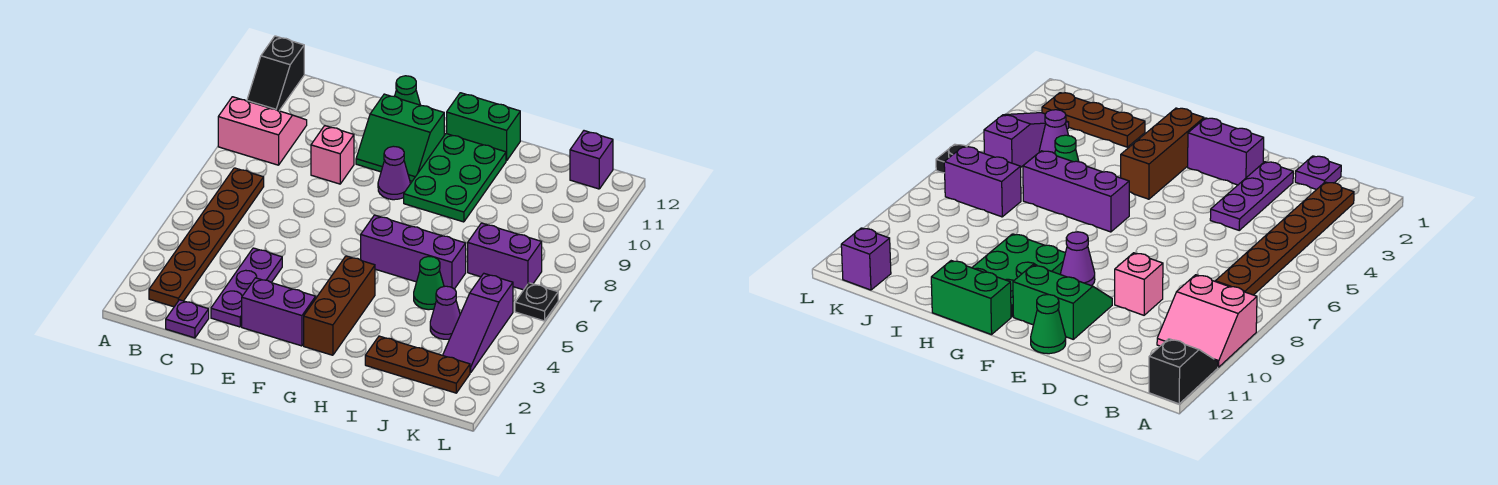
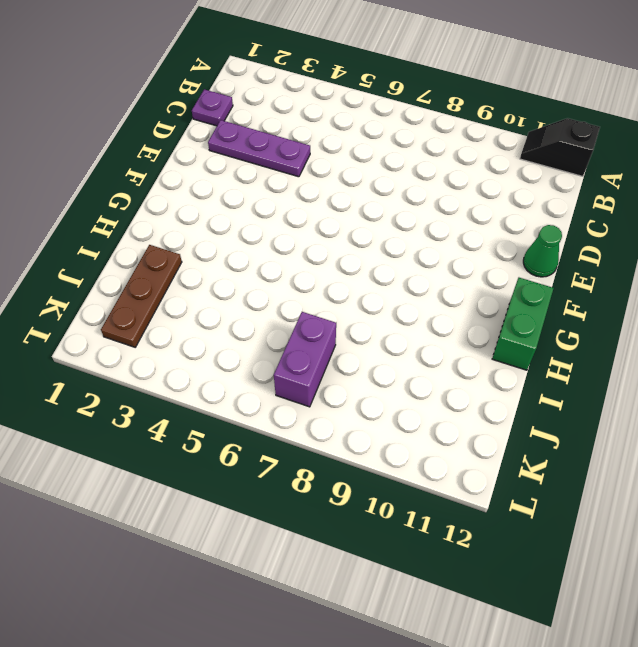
none -> pink 2x2 slope [218,97,307,165]
none -> brown 1x6 plate [149,168,264,307]
none -> pink 1x1 brick [311,126,354,184]

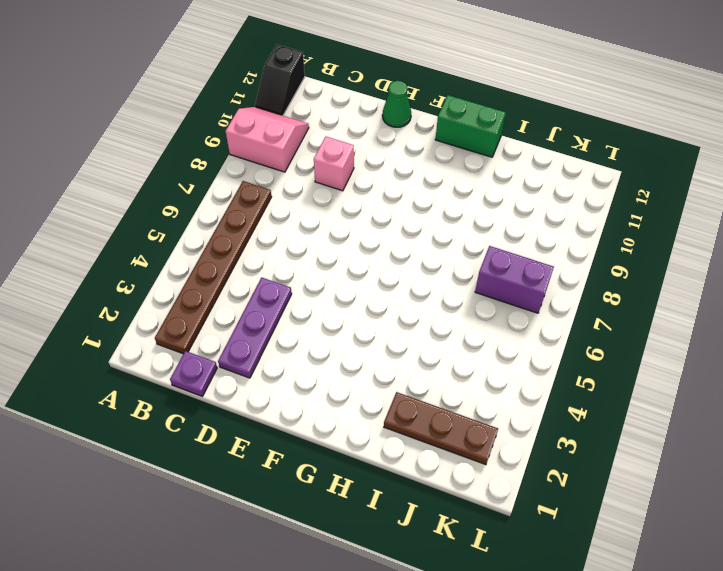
none -> purple 1x2 brick [242,278,316,346]
none -> green 2x2 slope [356,94,444,181]
none -> purple 1x1 cone [378,146,410,200]

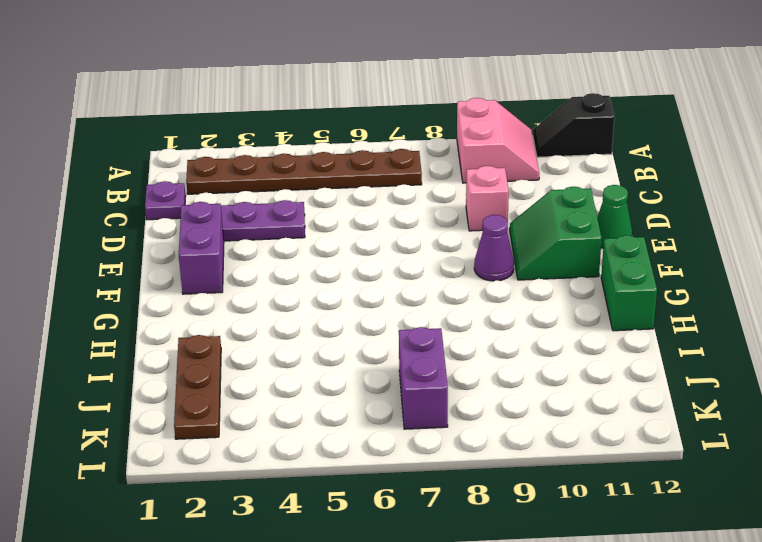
none -> brown 1x3 brick [304,256,375,355]
none -> purple 1x3 brick [361,215,466,289]
none -> green 2x3 plate [404,134,506,222]

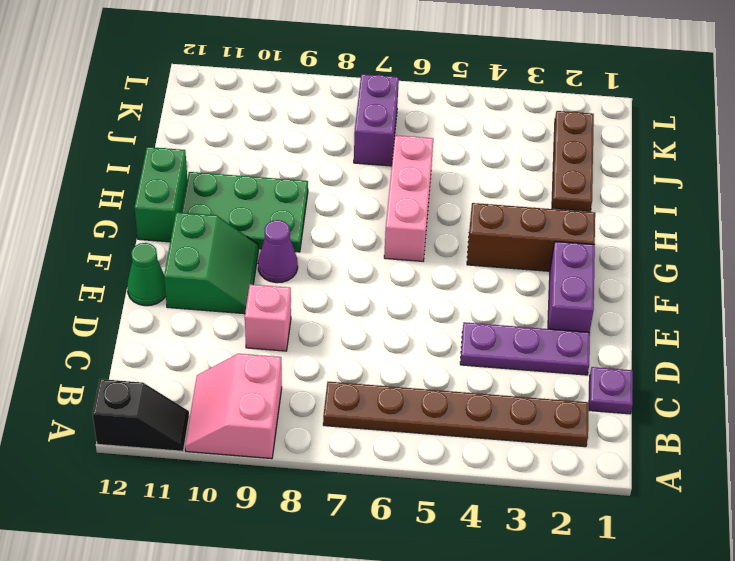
pink 1x3 brick [384,135,433,261] -> purple 1x3 brick [361,215,466,289]
none -> green 1x1 cone [414,257,444,310]
none -> purple 1x1 cone [430,286,460,339]
none -> purple 1x3 slope [443,274,513,373]

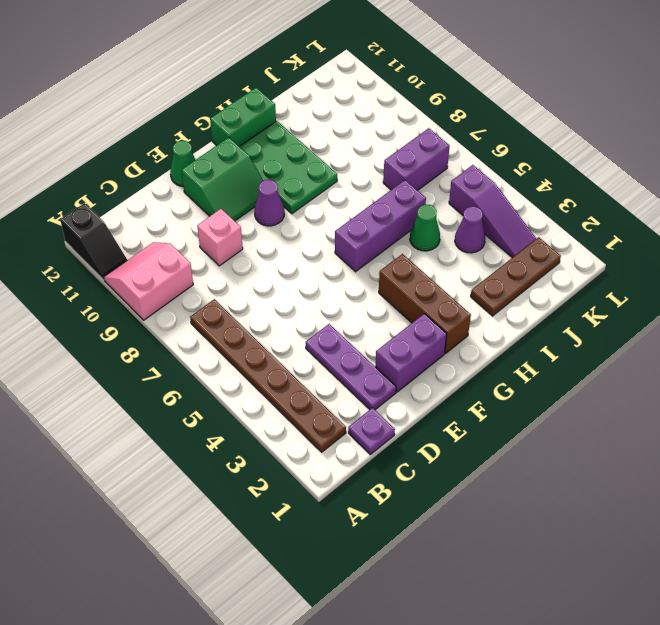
none -> purple 1x1 brick [570,131,613,189]
none -> black 1x1 plate [515,283,558,321]

